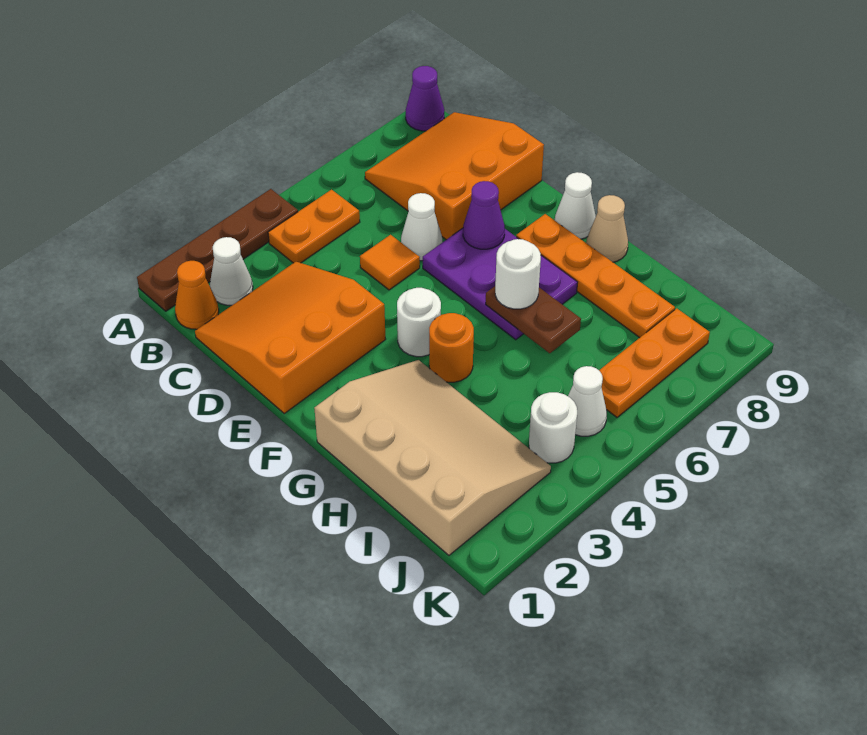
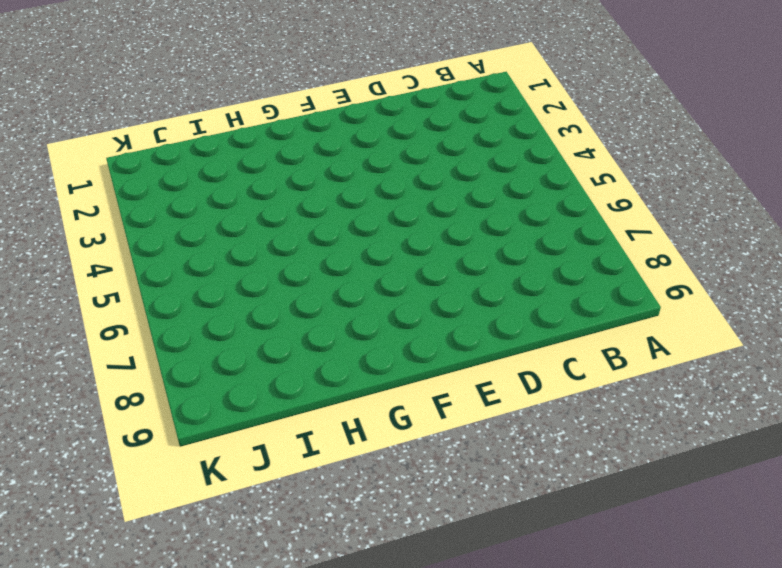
none -> brown 1x4 plate [137,189,298,311]
none -> purple 1x1 cone [406,66,444,131]
none -> orange 1x1 cone [175,261,219,329]

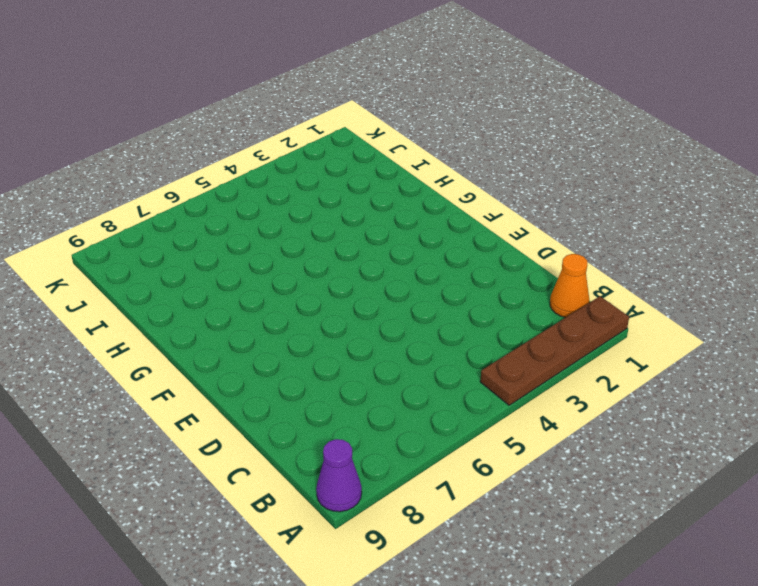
none -> white 1x1 cone [210,237,253,305]
none -> orange 1x2 plate [268,190,360,263]
none -> orange 3x3 slope [365,112,544,240]

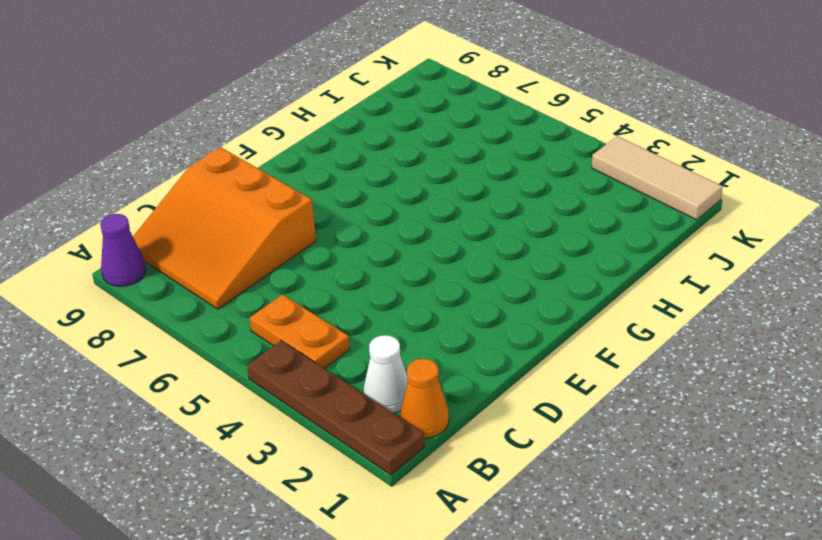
tan 1x3 tile [592,136,723,220] -> none
none -> orange 3x3 slope [195,262,386,413]
none -> orange 1x1 tile [360,235,420,290]
none -> white 1x1 cone [401,193,442,261]

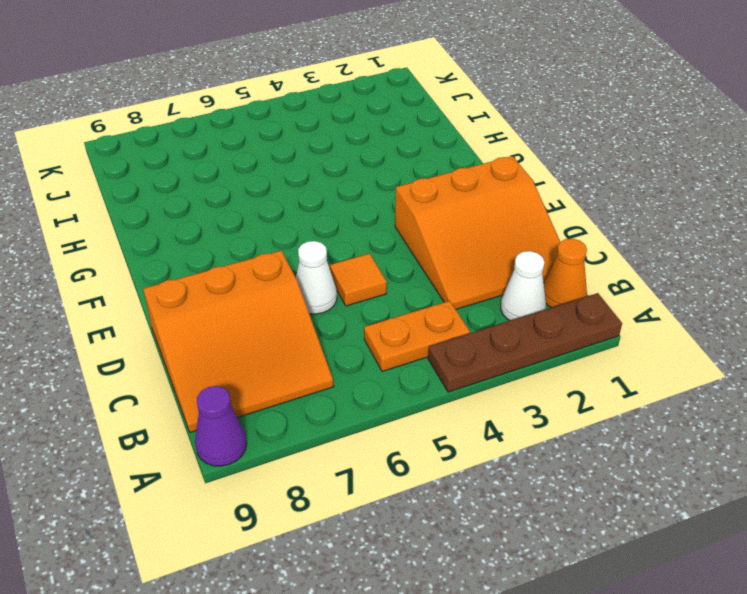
none -> purple 2x3 plate [423,228,578,340]
none -> white 1x1 round brick [397,288,441,357]
none -> orange 1x4 plate [516,214,675,338]

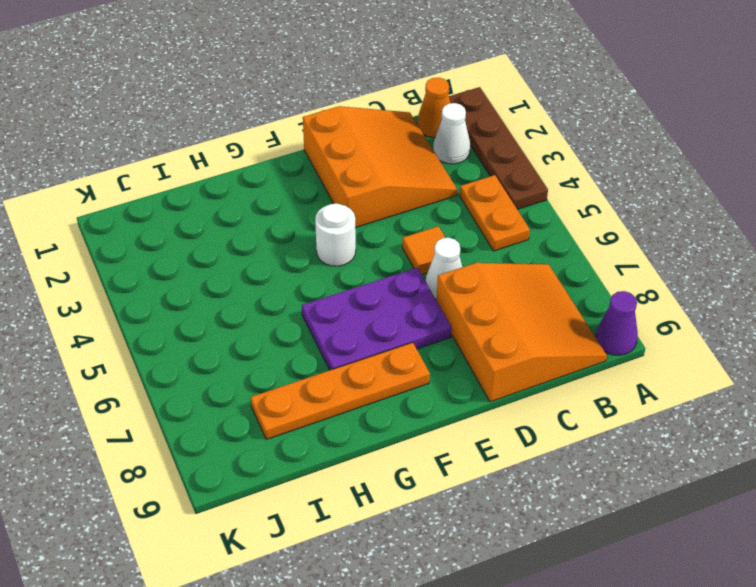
none -> white 1x1 cone [555,172,596,239]
none -> tan 3x4 slope [314,360,551,555]
none -> orange 1x1 round brick [429,313,474,382]

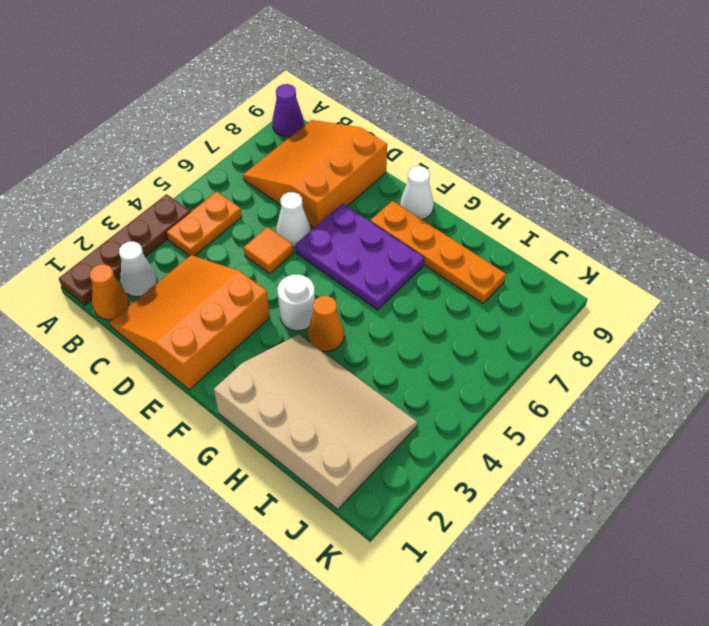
orange 1x1 cone [308,296,344,352] -> orange 1x1 round brick [429,313,474,382]
none -> tan 1x1 cone [586,195,628,262]
none -> white 1x1 round brick [529,392,577,463]
none -> white 1x1 cone [568,366,607,436]

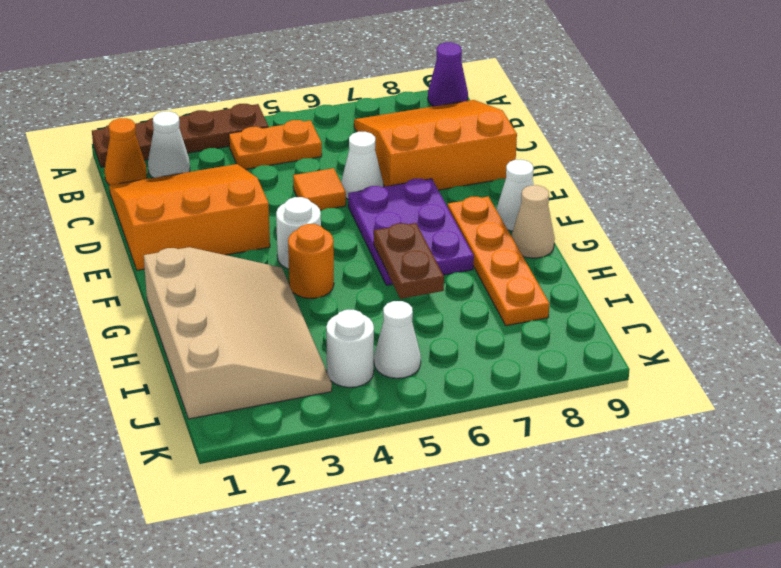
none -> orange 1x3 plate [599,308,710,417]
none -> purple 1x1 cone [463,181,505,249]
none -> white 1x1 round brick [495,239,541,309]

